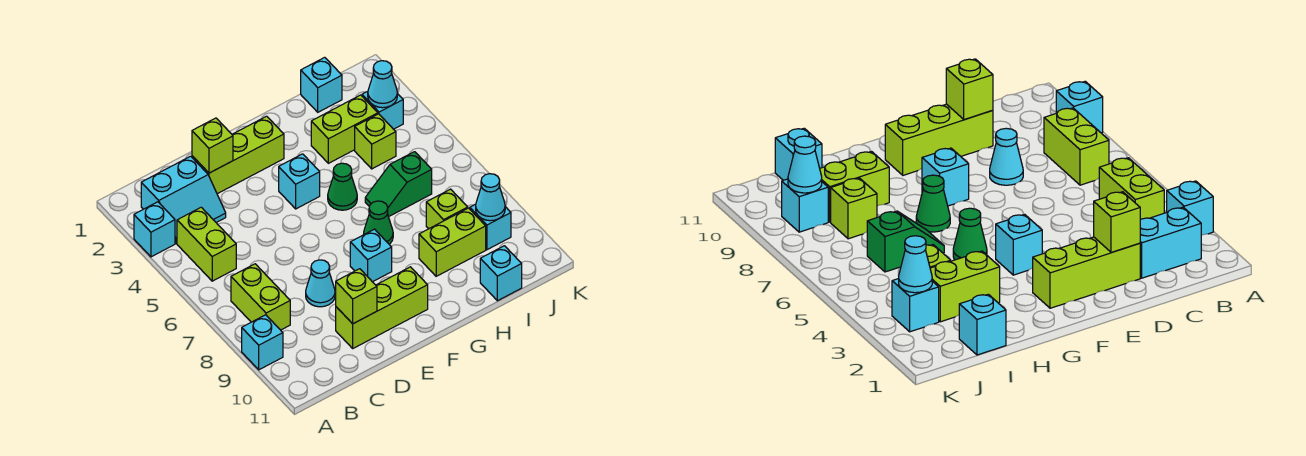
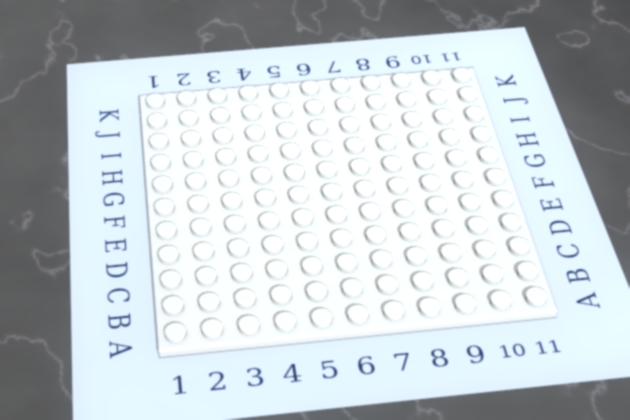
none -> cyan 1x1 brick [134,202,175,257]
none -> cyan 1x1 brick [242,315,283,370]
none -> cyan 2x2 slope [141,156,226,243]

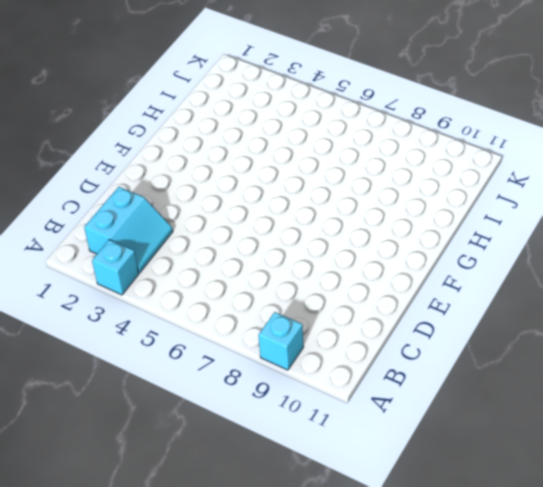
none -> lime 1x2 brick [177,207,236,281]
none -> lime 1x2 brick [231,264,290,330]
none -> lime 1x3 brick [192,116,284,194]

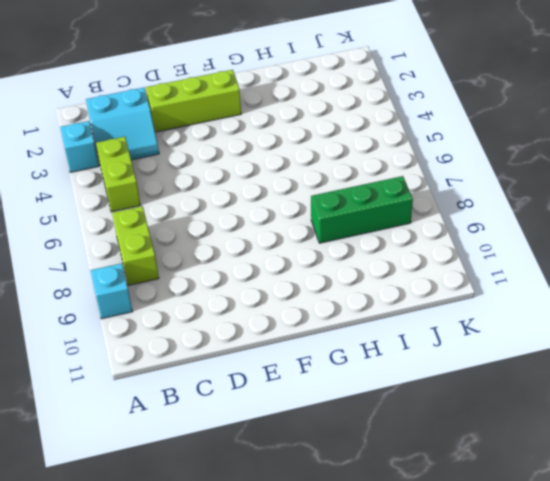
green 1x3 brick [311,176,413,243] -> lime 1x1 brick [426,189,468,229]
none -> cyan 1x1 cone [306,260,335,307]
none -> lime 1x3 brick [336,267,428,348]
none -> cyan 1x1 brick [279,154,320,209]

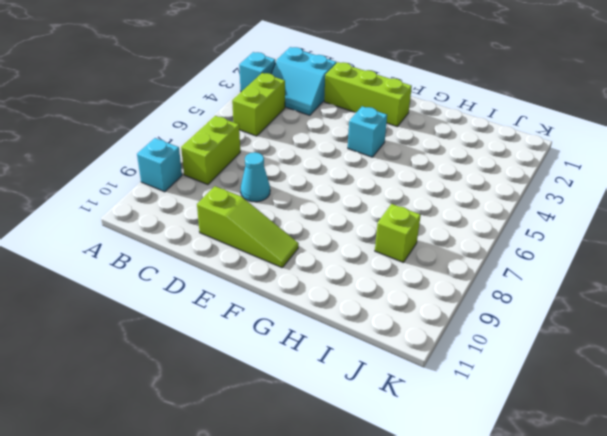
lime 1x3 slope [197,186,299,268] -> lime 1x3 brick [336,267,428,348]
none -> cyan 1x1 brick [350,229,392,282]
none -> green 1x1 cone [328,163,357,210]
none -> green 1x1 cone [364,201,393,244]

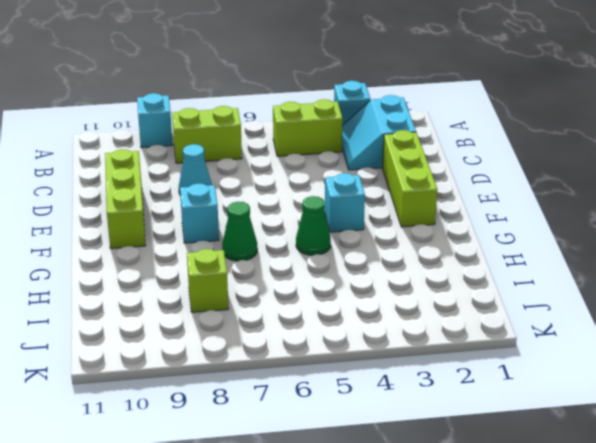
none -> lime 1x2 brick [311,95,378,163]
none -> green 1x2 slope [365,152,432,217]
none -> lime 1x2 brick [419,208,486,276]

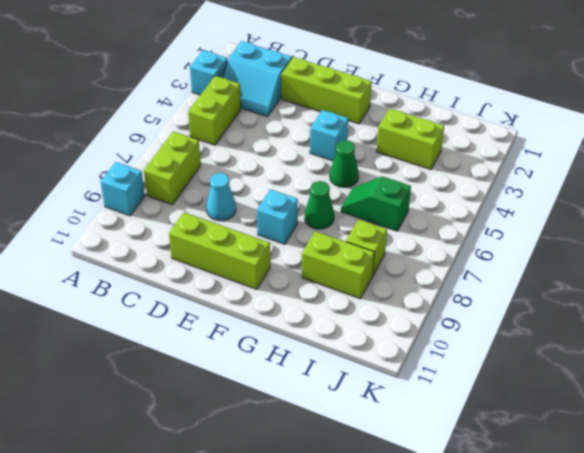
none -> cyan 1x1 brick [301,57,342,112]
none -> lime 1x1 brick [355,114,396,169]
none -> cyan 1x1 brick [480,246,522,301]

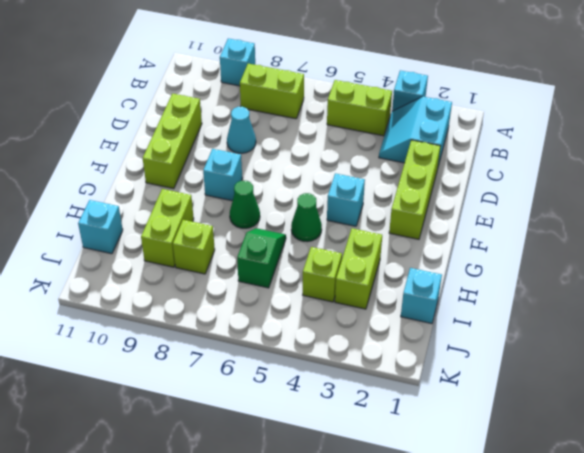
none -> cyan 1x1 brick [362,91,403,129]
none -> cyan 1x1 brick [470,204,511,250]
none -> lime 1x1 brick [192,118,233,173]

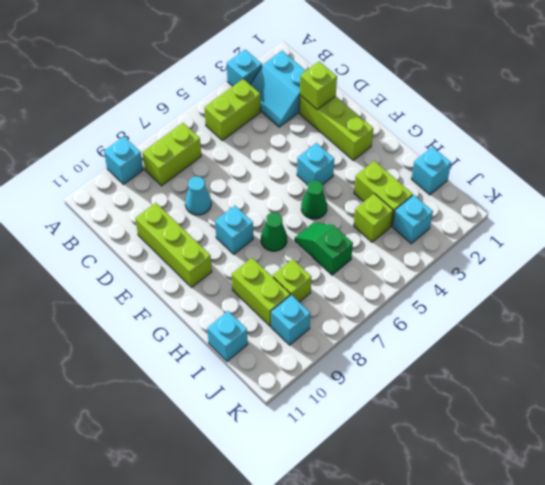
none -> lime 1x1 brick [336,269,377,324]
none -> cyan 1x1 cone [368,61,397,108]
none -> cyan 1x1 cone [476,174,505,221]

